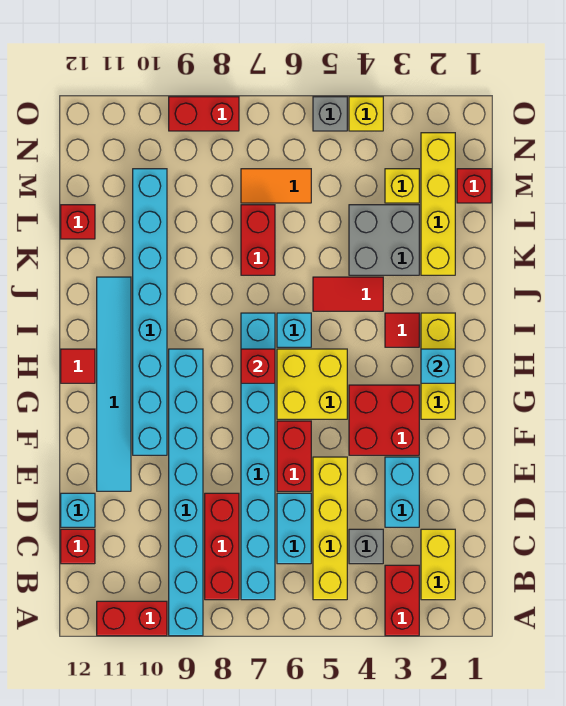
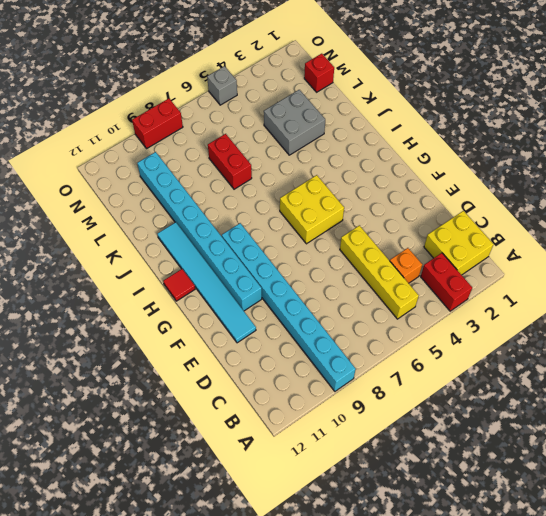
yellow 2x2 brick [424,211,494,275] -> yellow 1x2 brick [421,529,455,600]
orange 1x1 brick [390,248,422,283] -> grey 1x1 brick [349,529,383,564]
none -> red 1x2 brick [97,601,167,636]
none -> cyan 1x8 brick [241,313,275,600]
none -> red 1x3 brick [205,493,239,600]
none -> cyan 1x2 brick [277,493,311,564]

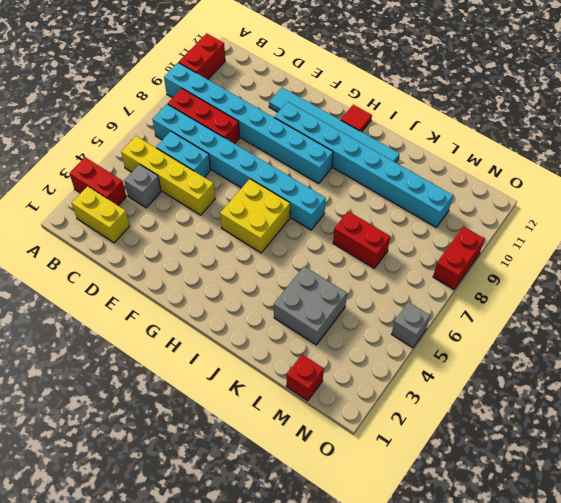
none -> red 1x1 brick [61,529,95,564]
none -> cyan 1x2 brick [385,457,419,527]
none -> cyan 1x1 brick [61,493,95,527]
none -> red 1x2 brick [277,421,311,491]

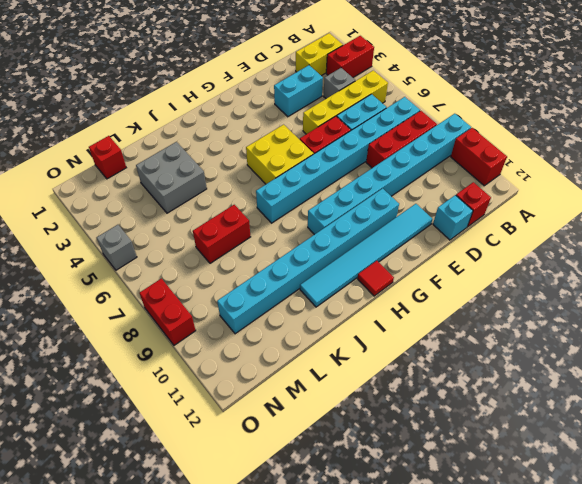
none -> red 2x2 brick [349,385,419,455]
none -> yellow 1x3 brick [421,313,455,419]
none -> red 1x1 tile [385,313,419,347]
none -> cyan 1x1 brick [277,313,311,347]

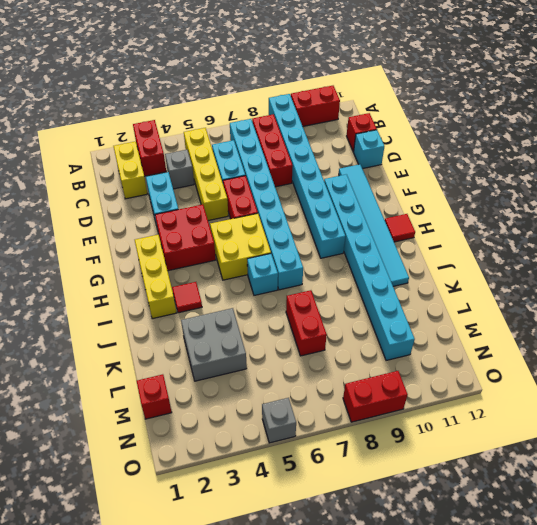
none -> red 1x2 tile [313,277,383,311]
none -> yellow 1x4 brick [421,133,455,275]
none -> red 1x1 brick [61,205,95,239]
none -> yellow 1x1 brick [385,169,419,203]

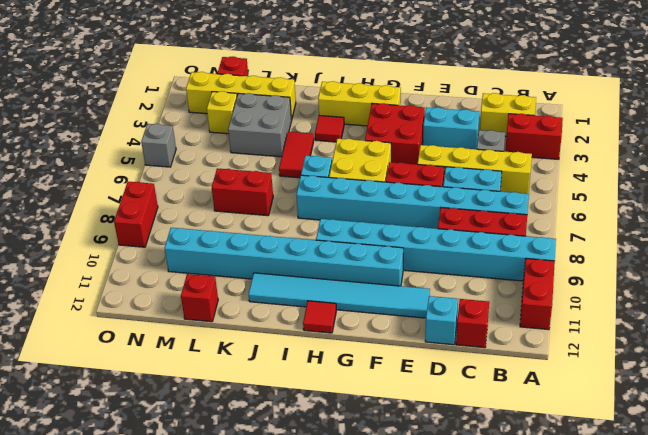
none -> orange 1x2 tile [241,169,311,203]
none -> yellow 1x1 brick [349,97,383,131]
none -> cyan 1x1 brick [421,349,455,383]
none -> red 1x1 brick [241,349,275,383]

